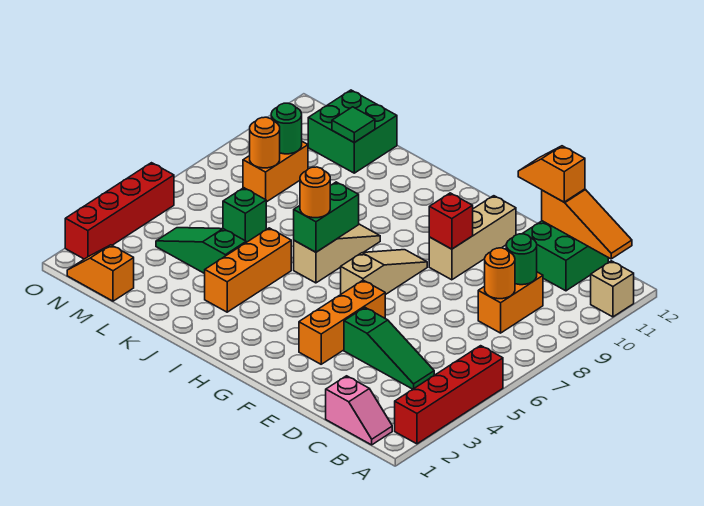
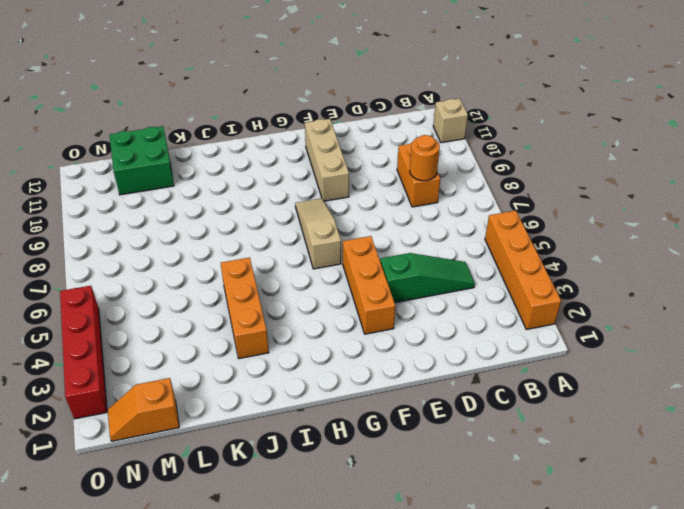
orange 1x4 brick [485,211,561,330] -> red 1x4 brick [395,346,503,444]
none -> pink 1x2 slope [326,376,392,445]
none -> green 2x2 brick [522,221,608,291]
none -> tan 1x3 slope [294,224,380,283]

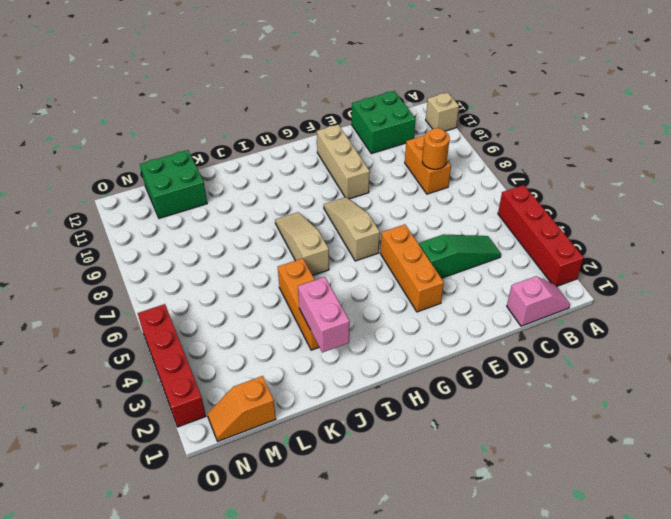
pink 1x2 brick [298,277,350,353] -> none
none -> green 1x3 slope [156,228,246,274]
none -> green 1x1 brick [223,188,266,242]
none -> orange 1x2 brick [243,142,308,202]

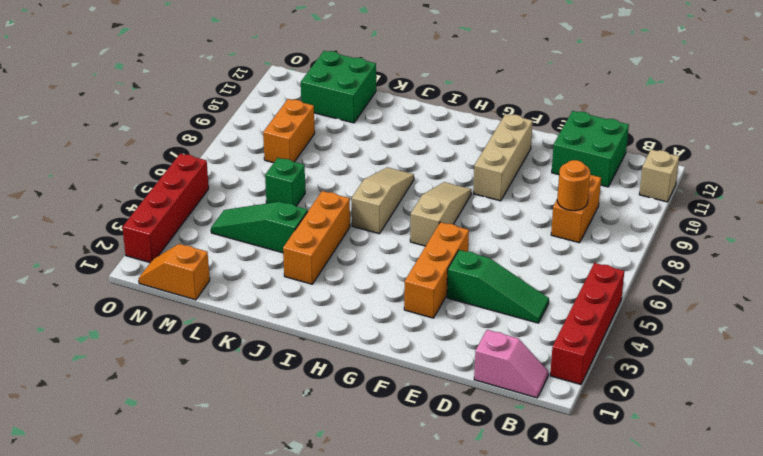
none -> orange 1x3 slope [542,189,632,259]
none -> green 1x1 round brick [506,234,537,285]
none -> red 1x1 brick [429,193,473,249]

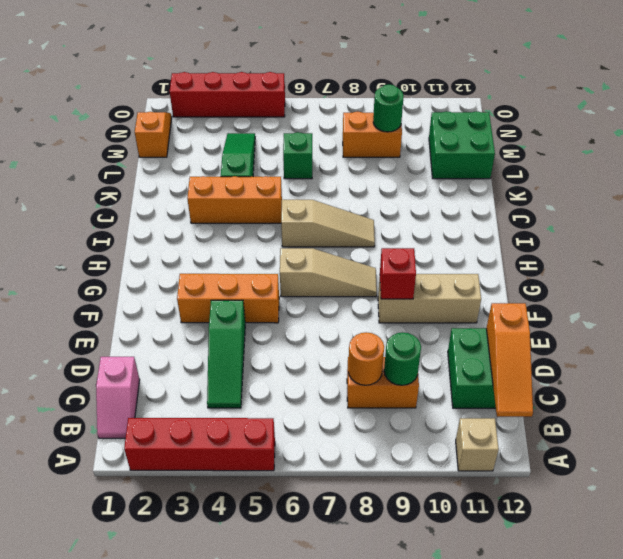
none -> green 1x2 brick [294,182,359,252]
none -> green 1x1 tile [332,107,375,143]
none -> orange 1x1 round brick [250,117,280,168]

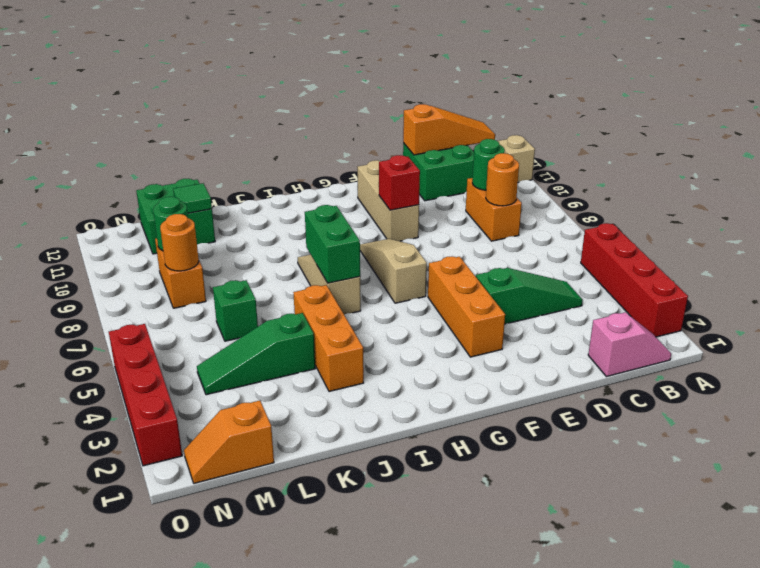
none -> orange 1x2 slope [518,146,585,202]
none -> orange 1x1 round brick [300,167,330,218]

